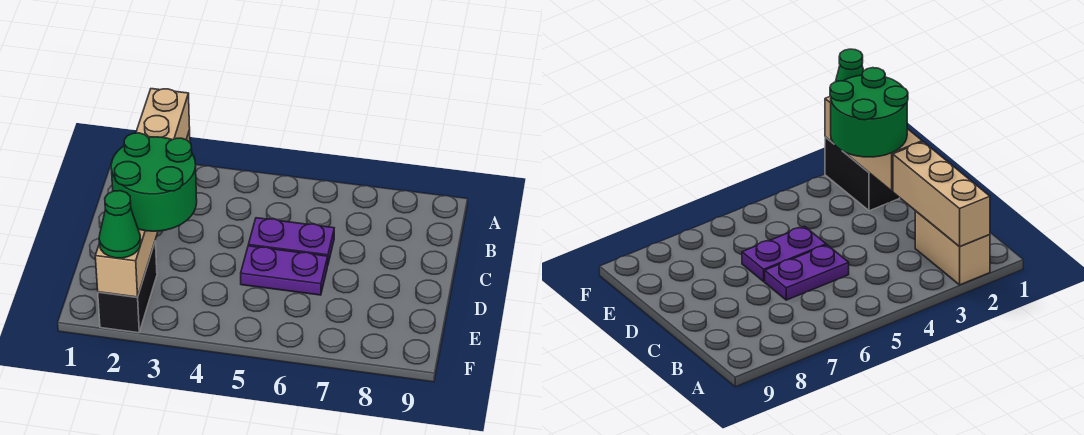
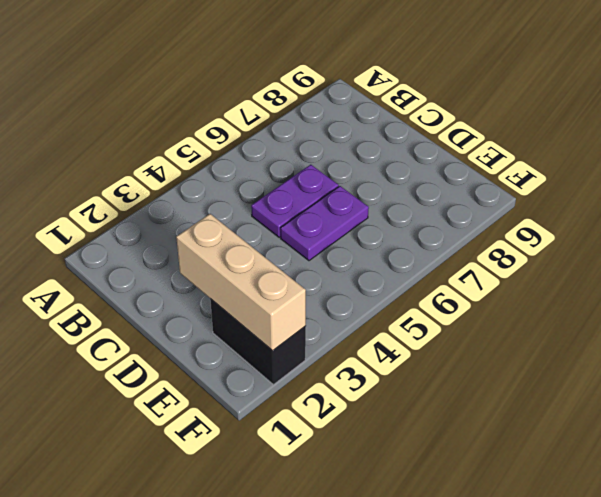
none -> tan 1x2 brick [915,211,990,285]
none -> tan 1x3 brick [136,89,190,140]

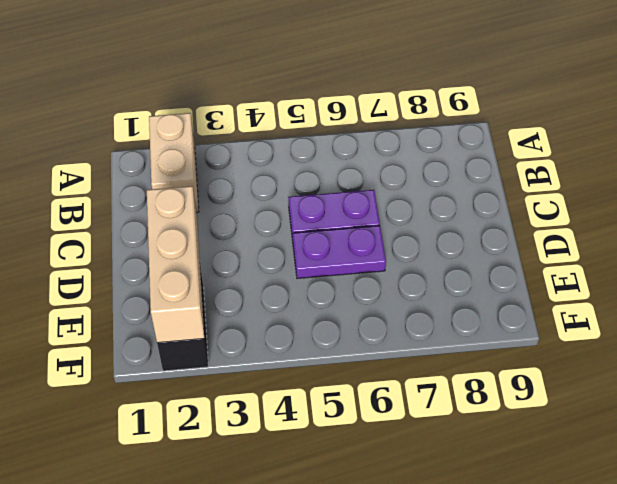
none -> tan 1x3 brick [136,89,190,140]
none -> green 2x2 round brick [111,133,197,231]

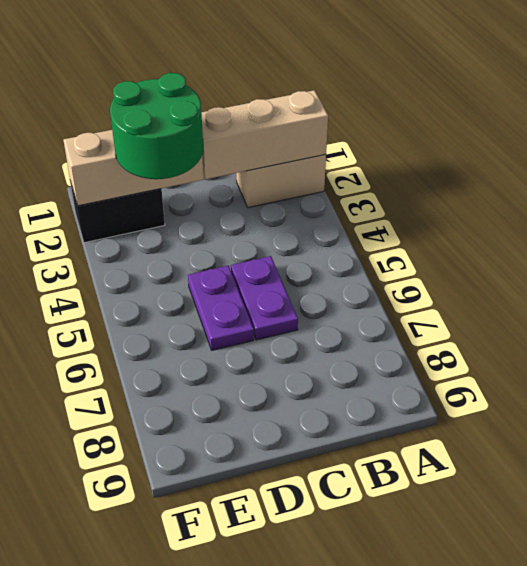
none -> green 1x1 cone [99,191,141,258]

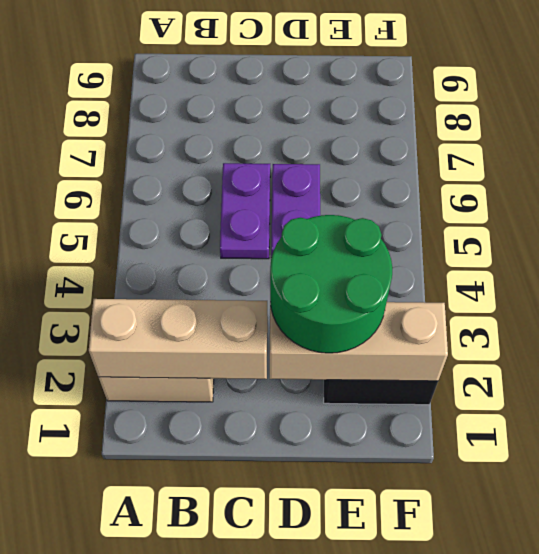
none -> green 1x1 cone [99,191,141,258]

